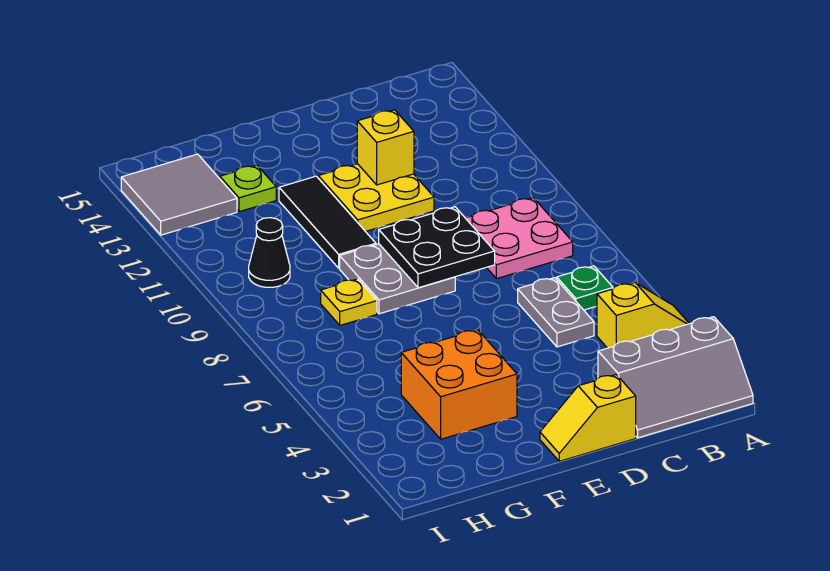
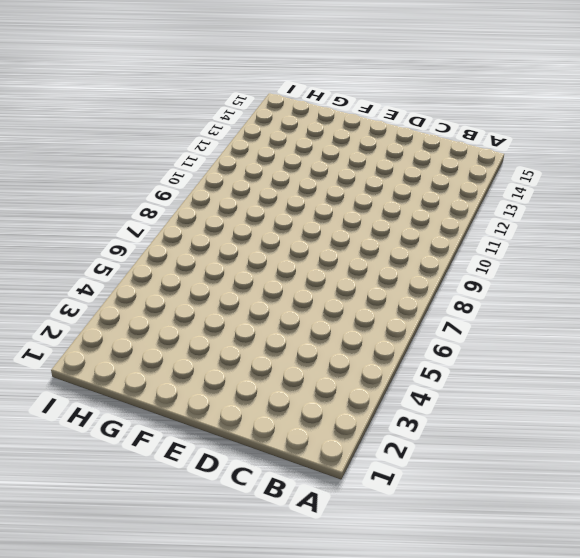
none -> grey 2x3 slope [598,317,753,438]
none -> yellow 1x2 slope [597,283,689,348]
none -> green 1x1 plate [557,266,613,310]

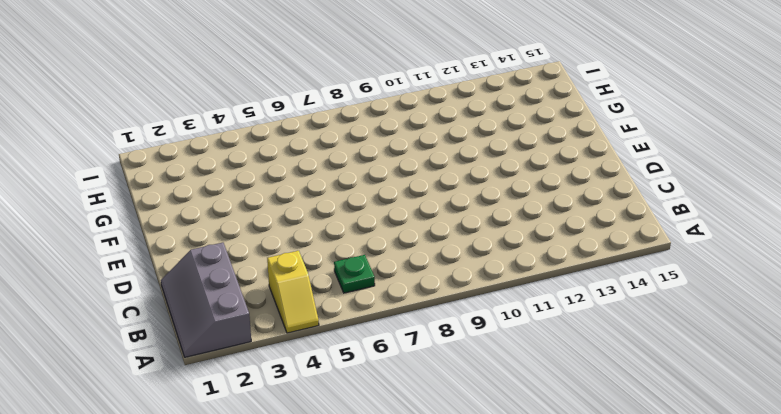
none -> pink 2x2 plate [466,198,573,279]
none -> grey 1x2 plate [518,278,594,347]
none -> yellow 1x2 slope [540,375,636,461]

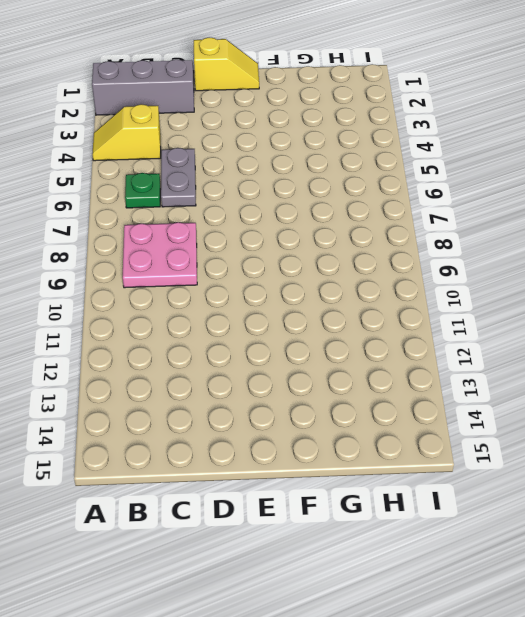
none -> yellow 2x2 plate [318,164,434,232]
none -> grey 2x2 plate [340,244,455,314]
none -> orange 2x2 brick [401,330,517,439]

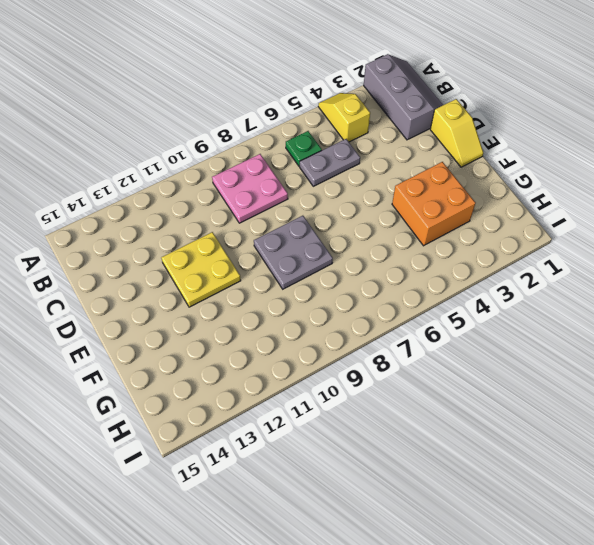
none -> black 1x3 tile [279,176,376,268]
none -> yellow 1x1 plate [321,279,377,325]
none -> lime 1x1 plate [219,165,276,212]

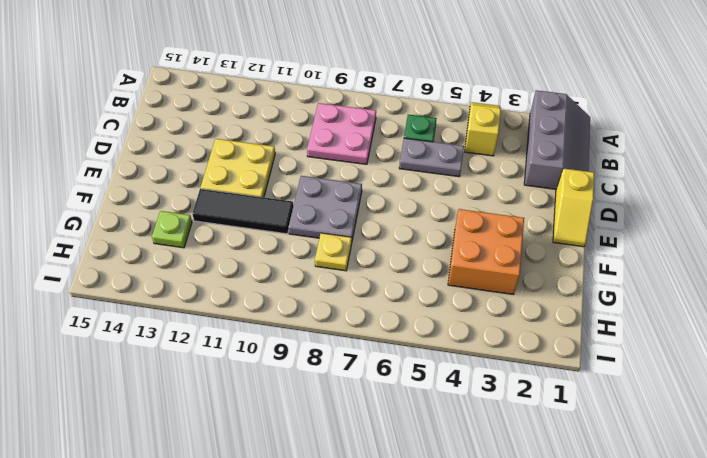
none -> black 1x1 cone [249,218,290,287]
none -> grey 2x2 tile [121,154,237,235]
none -> black 2x2 plate [379,207,495,288]

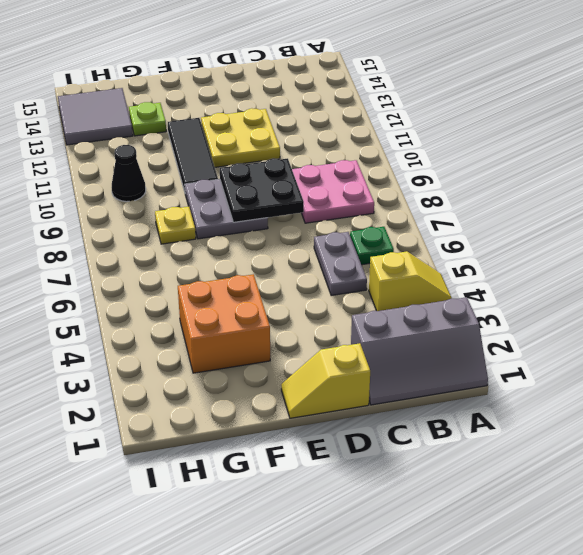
none -> yellow 1x1 brick [357,110,414,185]

